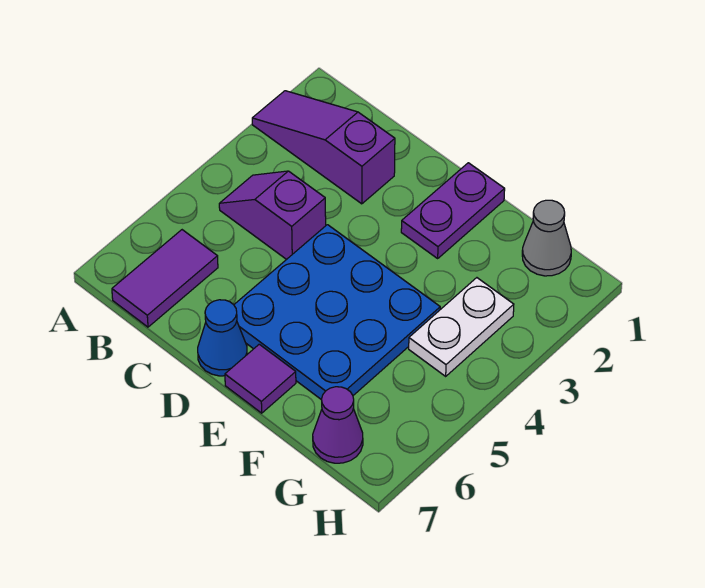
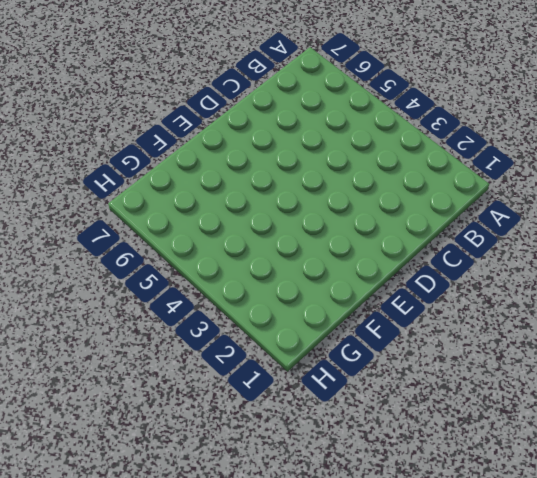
none -> purple 1x3 slope [252,91,395,204]
none -> purple 1x2 slope [219,171,326,260]

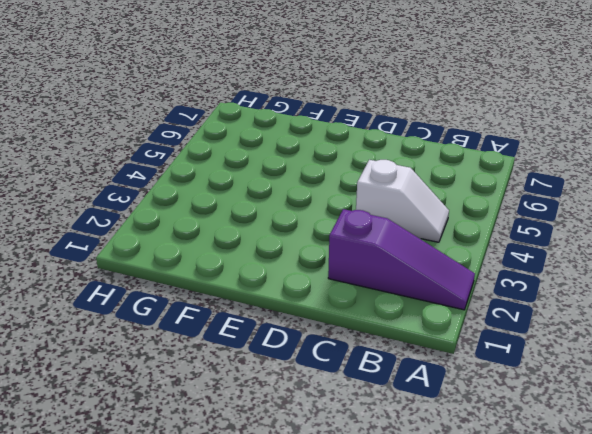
white 1x2 slope [356,160,449,242] -> purple 1x2 slope [219,171,326,260]
none -> purple 1x2 tile [112,230,218,327]
none -> blue 3x3 plate [234,225,440,400]

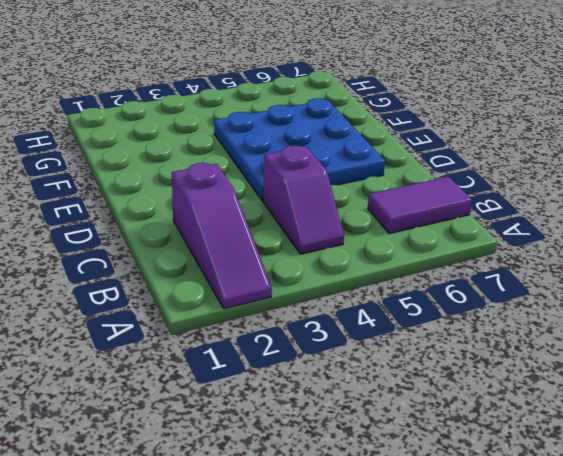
none -> blue 1x1 cone [198,300,247,376]
none -> purple 1x2 plate [401,163,505,258]

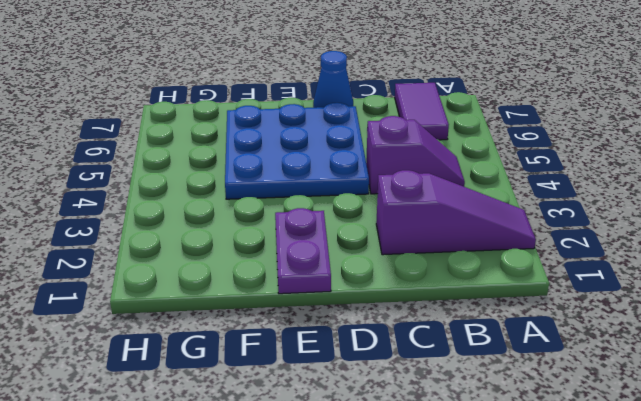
none -> purple 1x1 tile [225,344,296,413]
none -> grey 1x1 cone [522,200,571,276]

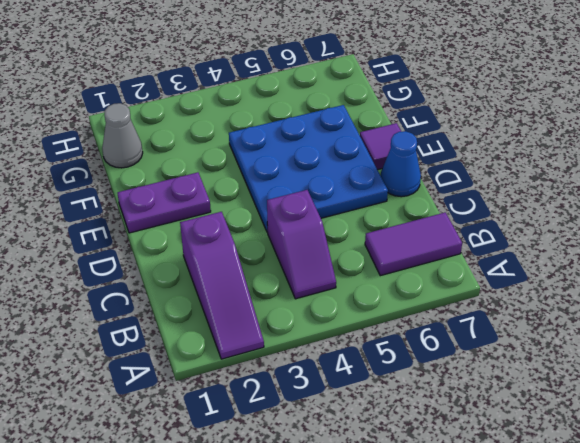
none -> white 1x2 plate [409,278,514,376]
none -> purple 1x1 cone [313,387,363,463]

